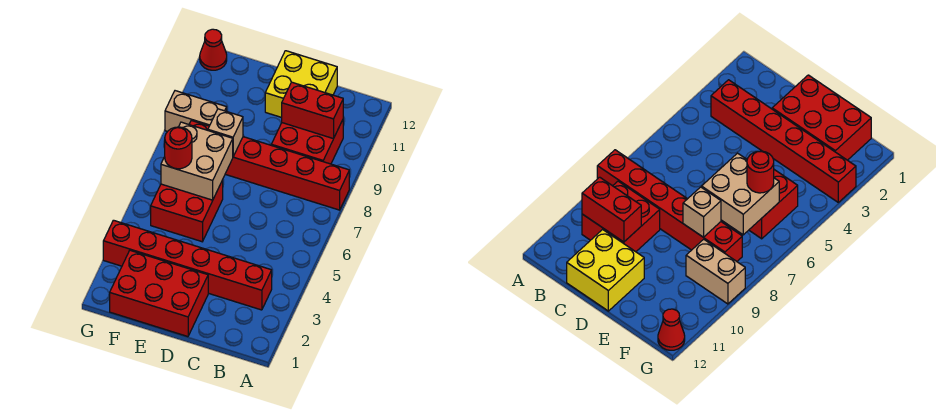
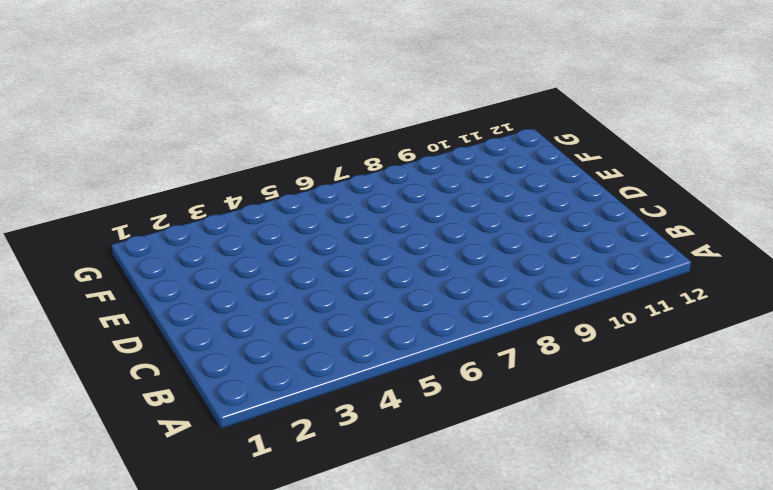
none -> red 1x6 brick [189,120,349,210]
none -> red 1x6 brick [103,220,272,310]
none -> red 2x2 brick [271,120,343,164]

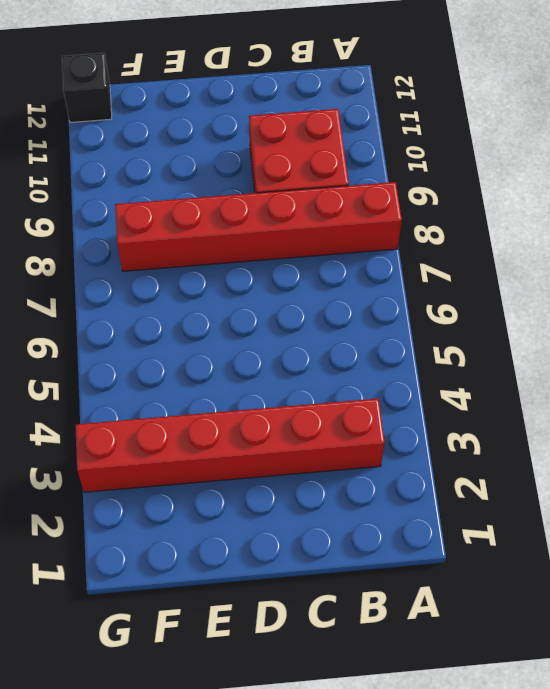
black 1x1 brick [62,53,112,123] -> red 1x1 cone [200,29,227,70]
none -> yellow 2x2 brick [265,51,337,118]
none -> red 2x3 brick [110,250,208,337]
none -> red 2x2 brick [151,180,223,242]

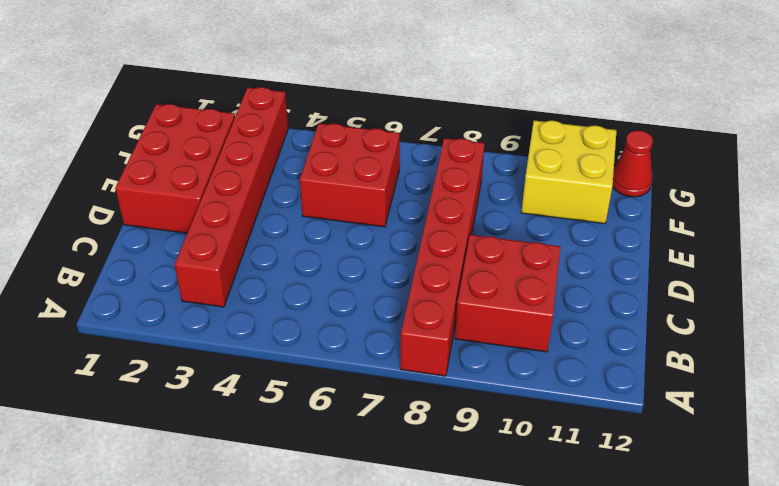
yellow 2x2 brick [521,121,617,224] -> yellow 2x2 brick moved to [265,51,337,118]
none -> tan 1x2 brick [165,91,227,131]
none -> red 1x2 brick [282,82,343,139]
none -> tan 2x2 brick [161,122,233,200]

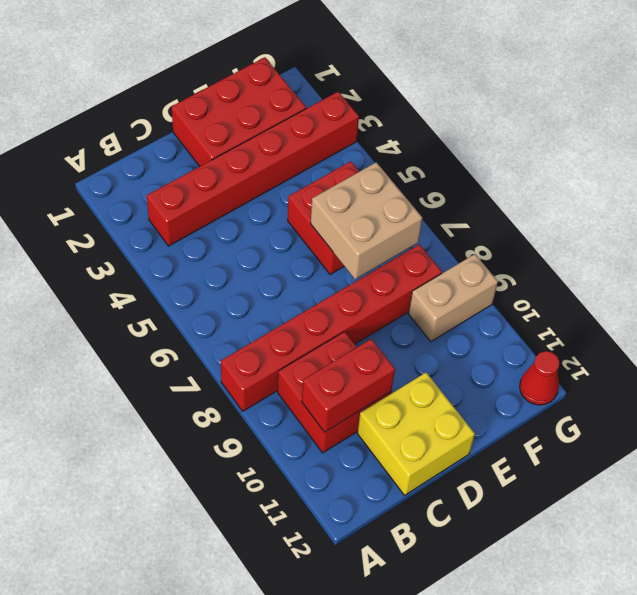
none -> tan 1x1 brick [208,109,243,156]
none -> red 1x1 round brick [165,127,192,169]

